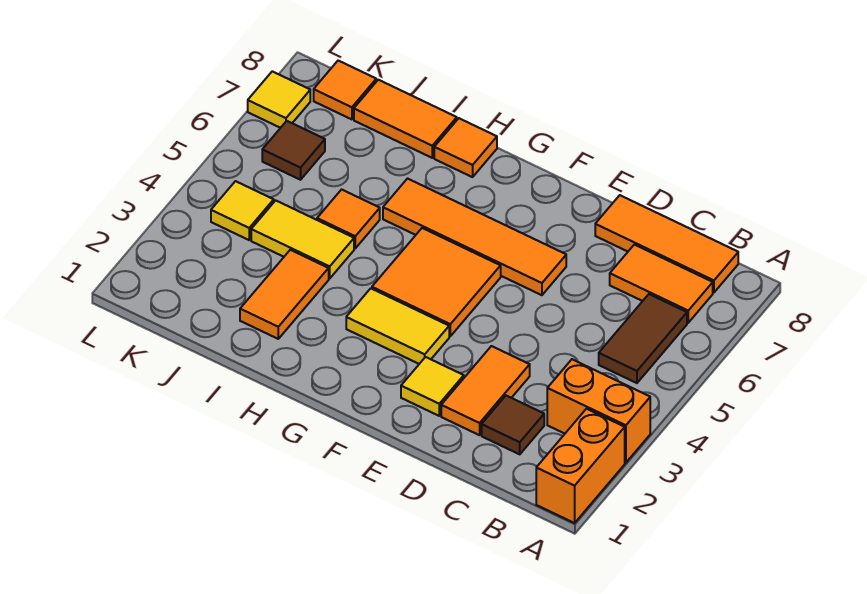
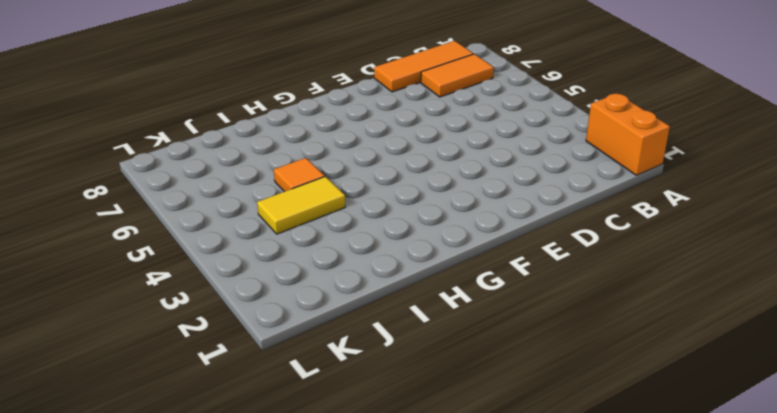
none -> orange 1x2 brick [547,359,650,463]
none -> brown 1x2 tile [599,294,687,383]
none -> brown 1x1 tile [482,396,544,454]

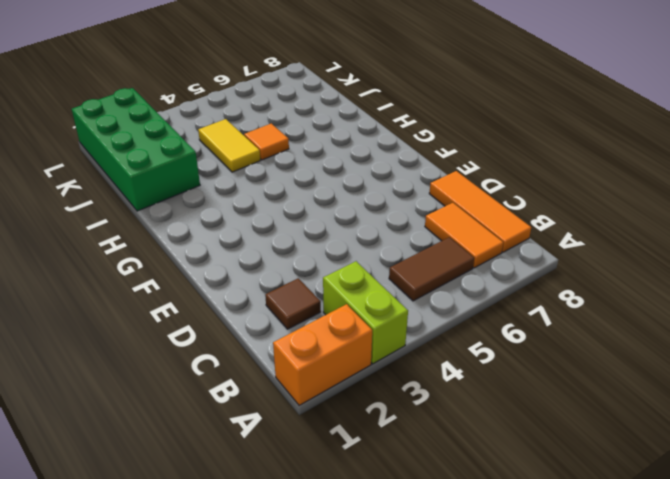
lime 1x2 brick [323,261,408,364] -> orange 1x2 brick [547,359,650,463]
green 2x4 brick [72,88,200,211] -> orange 1x2 tile [240,250,329,339]
none -> orange 1x2 tile [441,346,530,435]
none -> yellow 1x1 tile [401,357,464,416]
none -> orange 1x4 tile [383,179,566,295]

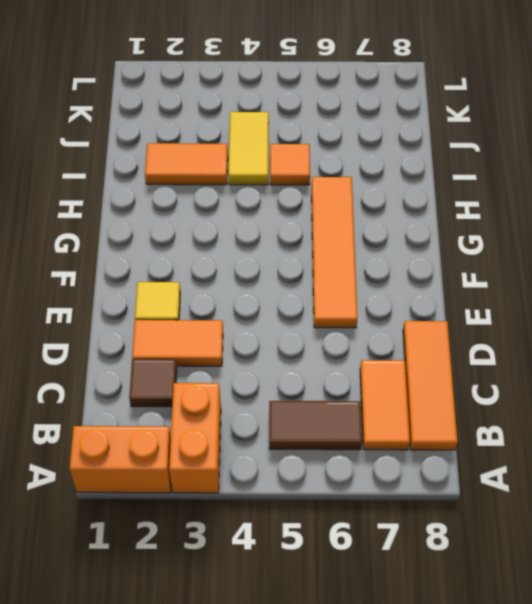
none -> yellow 1x2 tile [346,288,449,364]
none -> orange 2x2 tile [372,228,501,336]
none -> orange 1x1 tile [434,118,497,177]

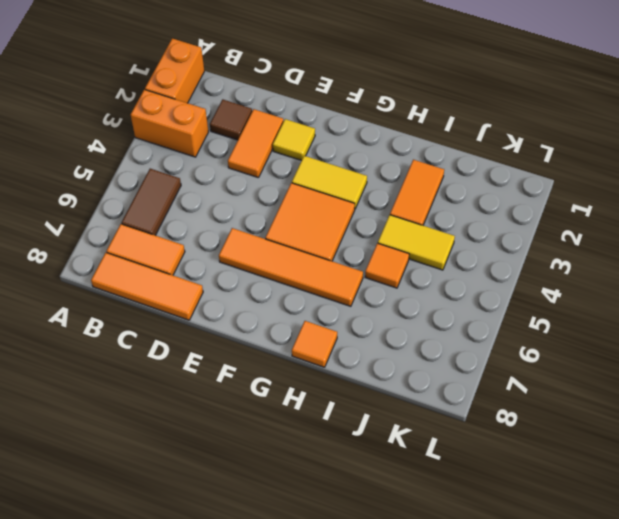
none -> orange 1x2 tile [354,80,457,158]
none -> yellow 1x1 tile [211,181,274,240]
none -> brown 1x1 tile [262,121,325,180]

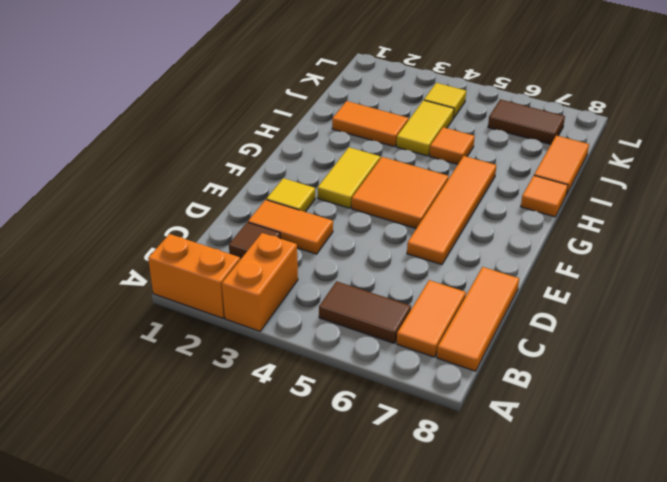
brown 1x2 tile [488,99,565,144] -> brown 1x1 tile [262,121,325,180]
none -> orange 1x1 tile [314,61,376,119]
none -> yellow 1x1 tile [248,71,310,128]

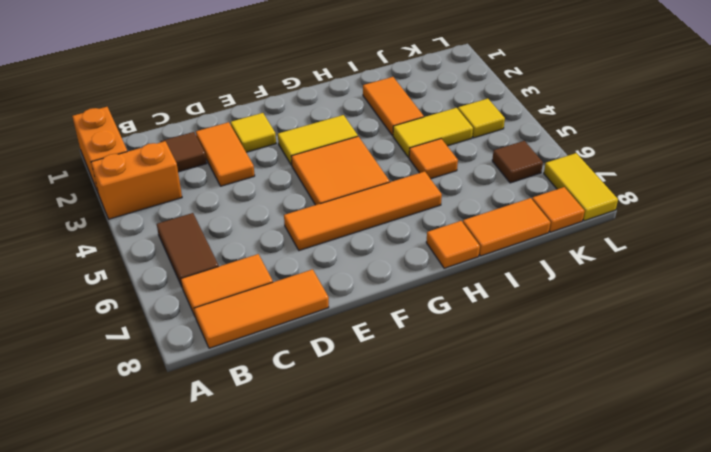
yellow 1x2 tile [544,153,618,221] -> yellow 1x1 tile [248,71,310,128]

